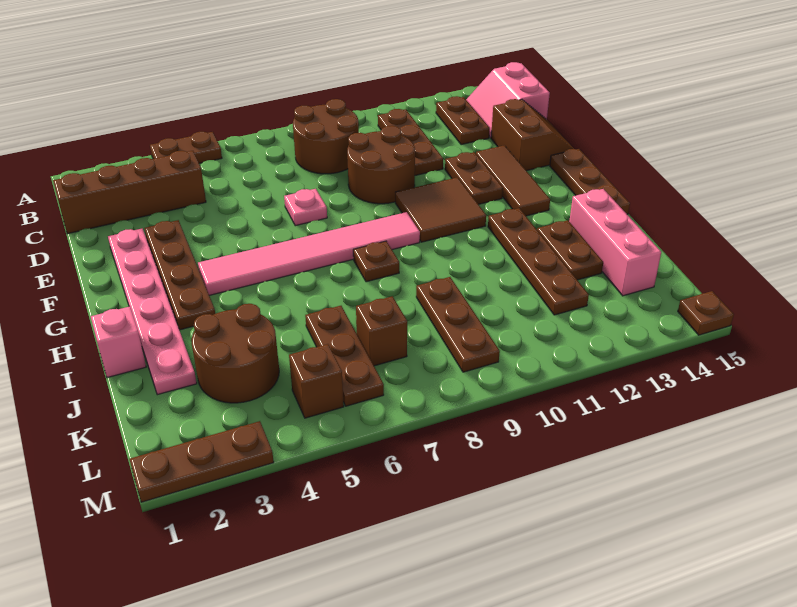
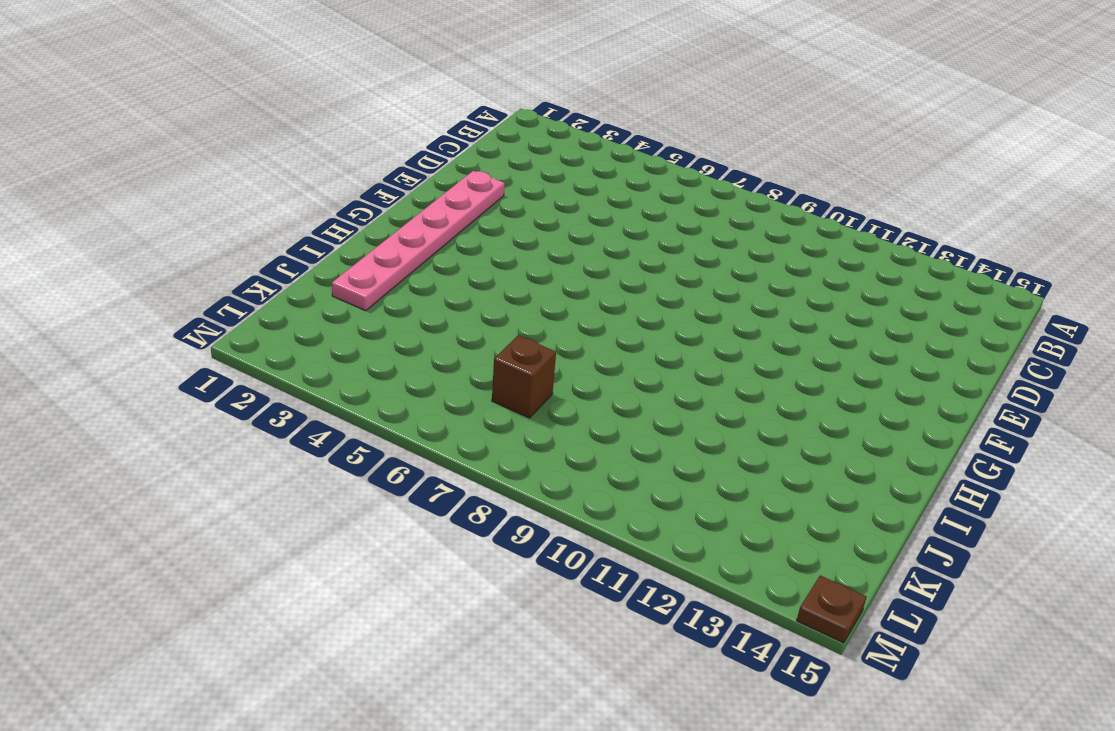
none -> brown 1x2 plate [150,132,222,163]
none -> brown 2x2 round brick [293,99,359,174]
none -> brown 1x3 plate [378,109,443,176]

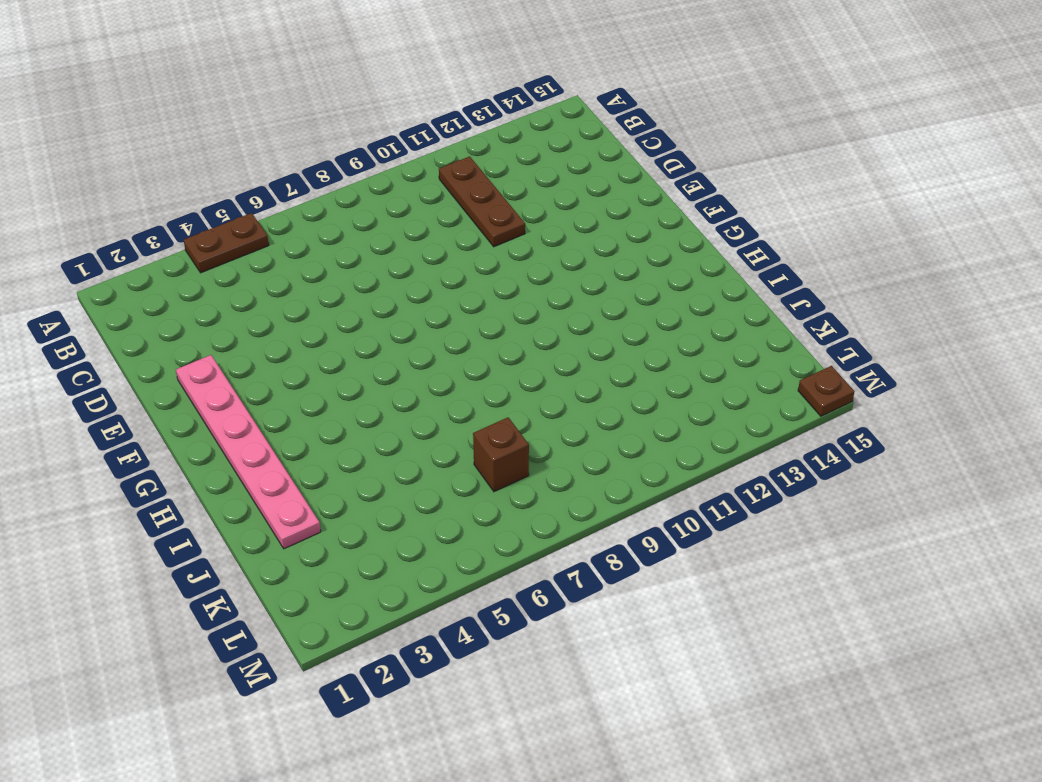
none -> brown 2x2 round brick [293,99,359,174]
none -> brown 1x2 plate [436,96,490,145]
none -> pink 2x2 slope [466,62,550,138]

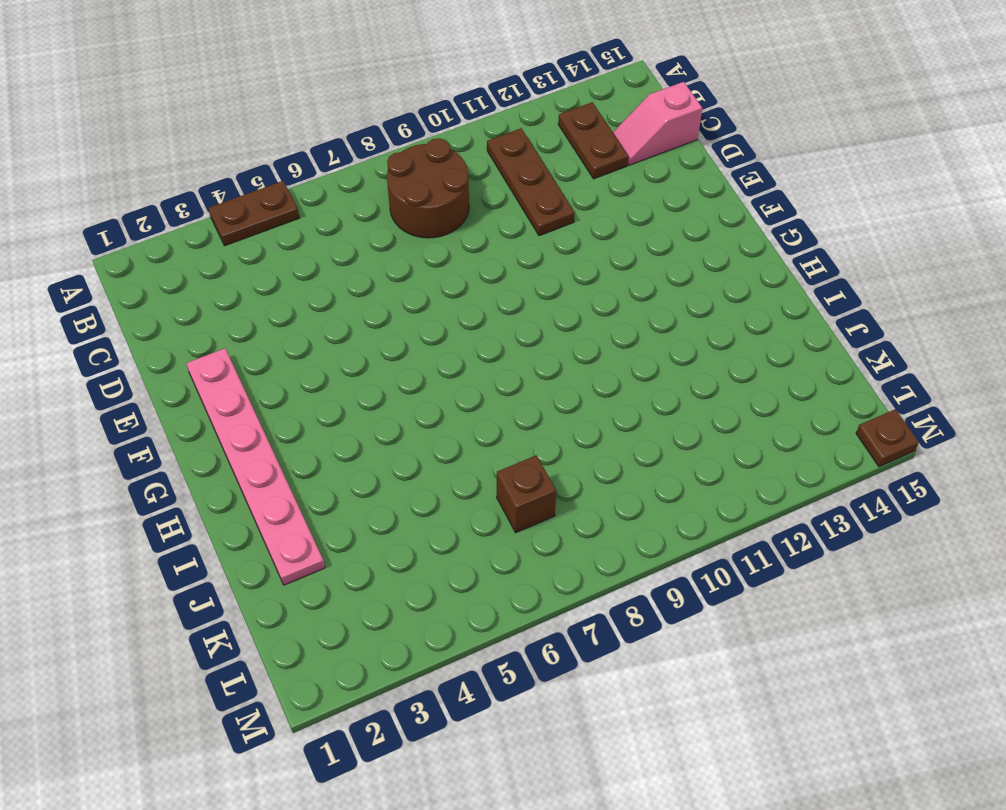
pink 1x2 slope [613,82,702,165] -> pink 2x2 slope [466,62,550,138]
none -> brown 1x4 brick [53,151,206,234]
none -> brown 2x2 round brick [347,126,415,204]
none -> brown 2x2 slope [491,99,574,171]

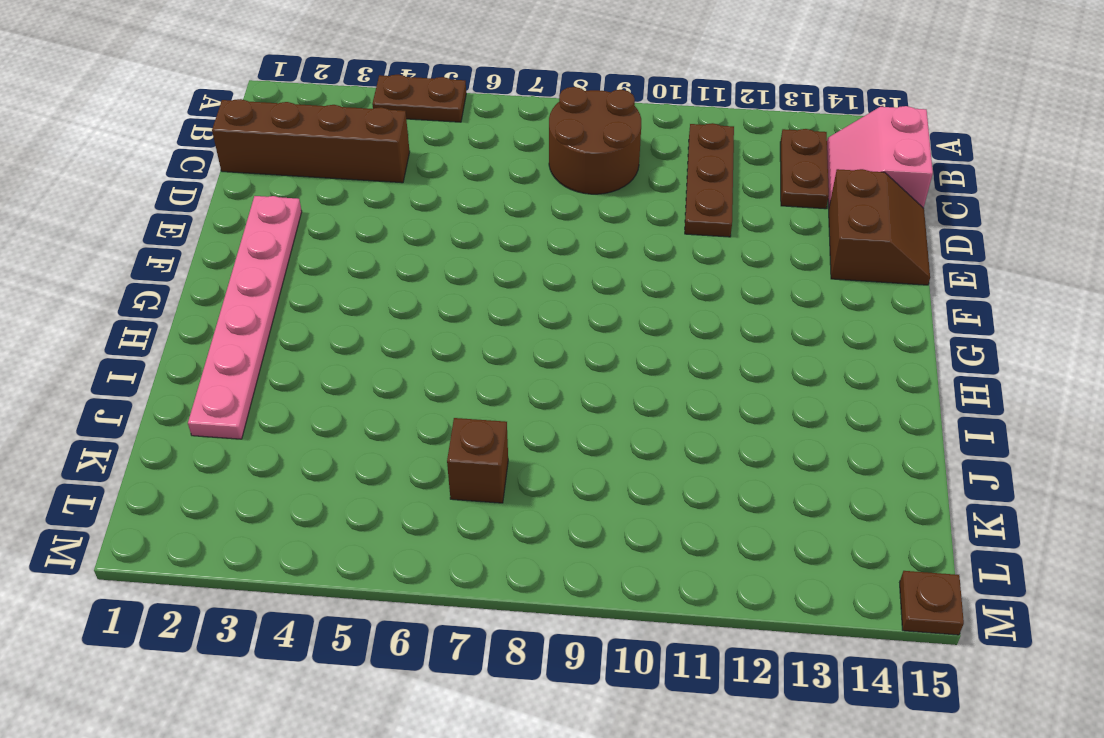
none -> brown 2x2 round brick [347,126,415,204]
none -> brown 1x4 plate [144,220,215,330]
none -> pink 1x1 plate [284,189,327,226]

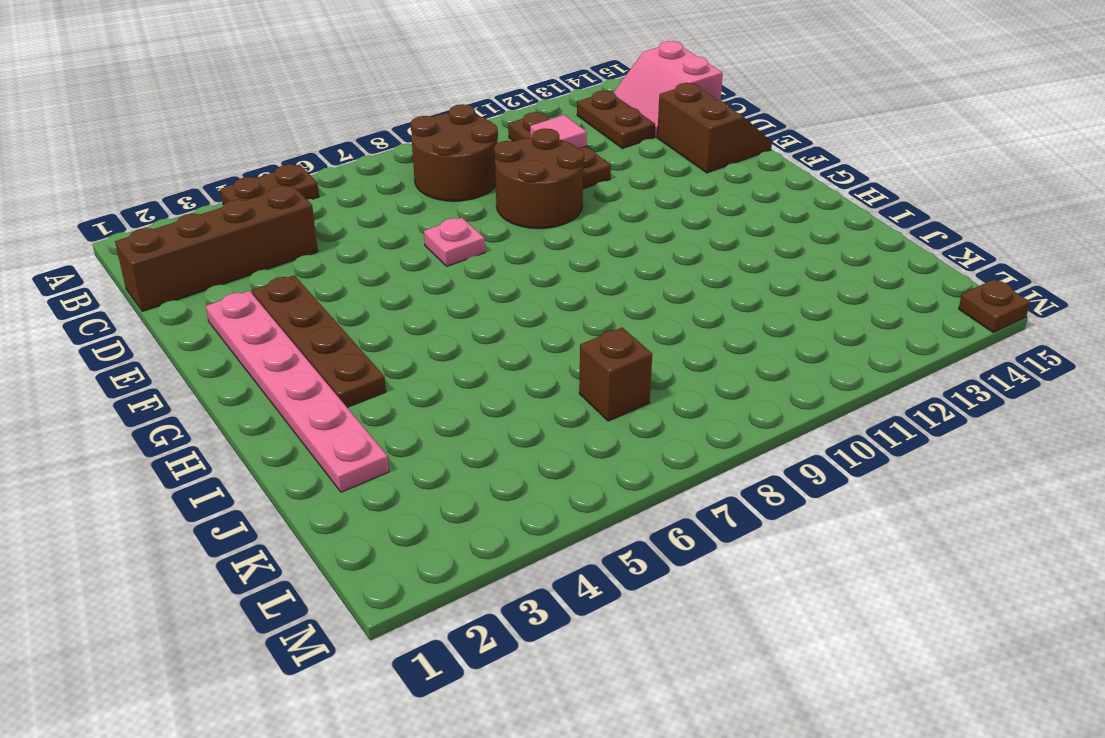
pink 1x1 tile [530,115,587,148] -> none
none -> brown 1x2 plate [445,152,503,204]
none -> brown 1x3 tile [476,145,550,216]
none -> brown 2x2 tile [395,177,486,242]

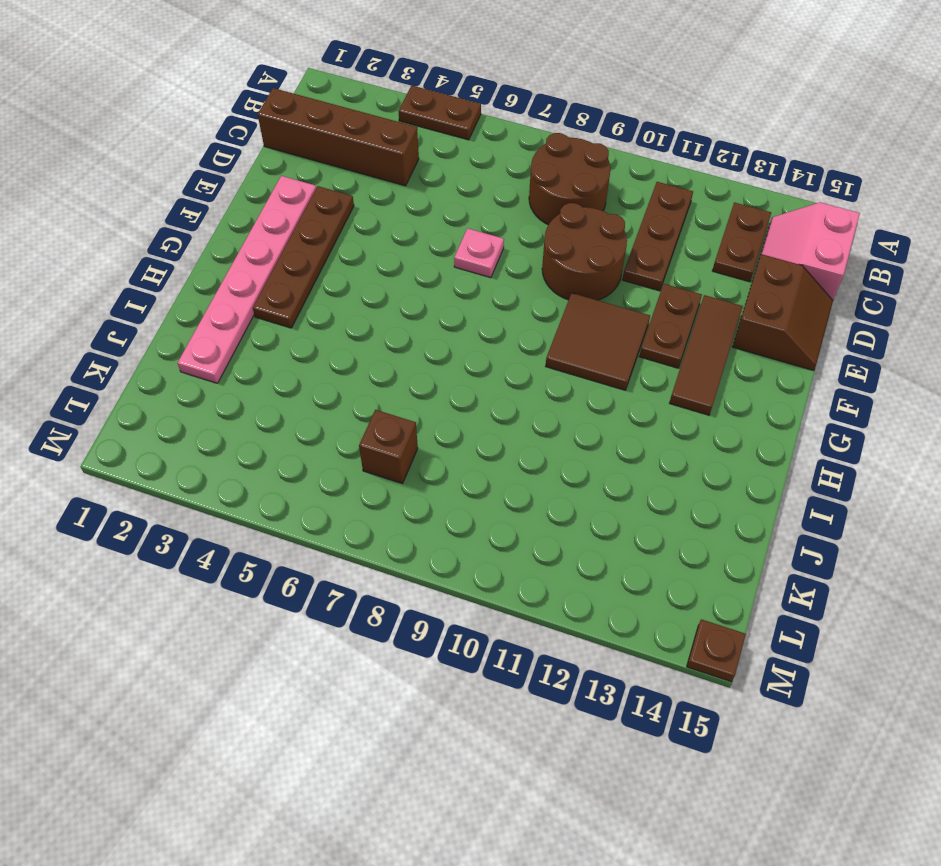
none -> brown 1x3 plate [550,149,630,214]
none -> pink 1x6 tile [198,212,420,295]
none -> brown 1x1 plate [353,241,399,282]

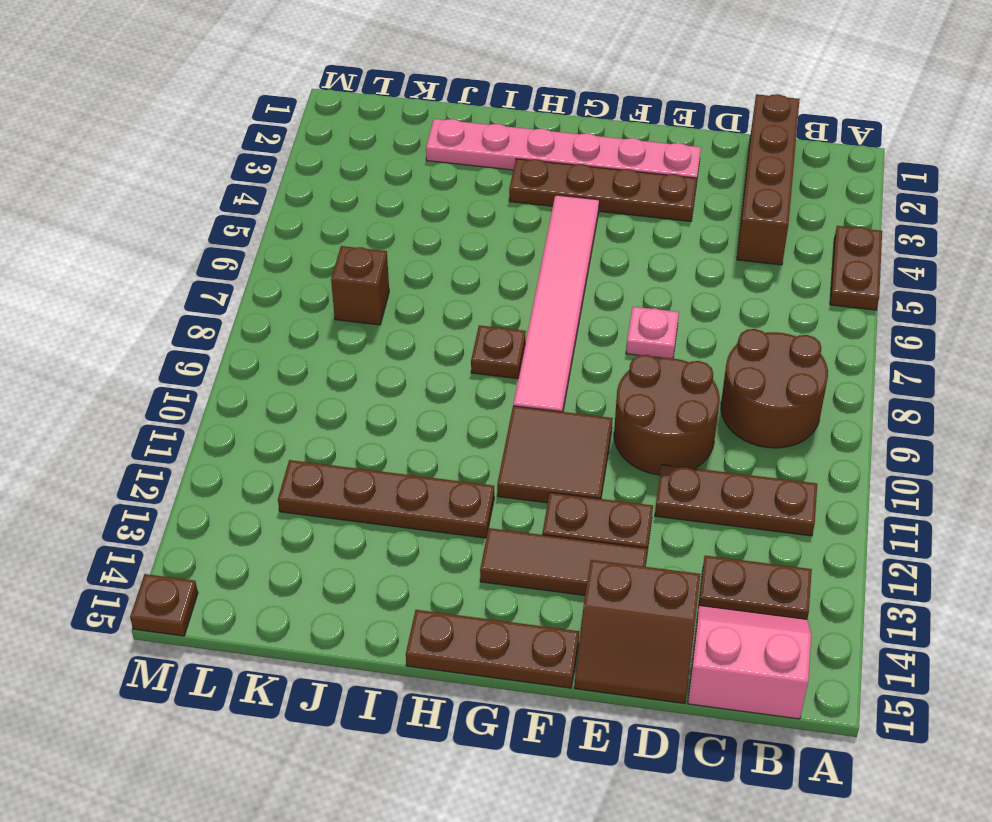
none -> pink 1x1 brick [91,307,146,378]
none -> brown 1x2 plate [537,220,603,280]
none -> pink 1x3 brick [569,189,661,296]

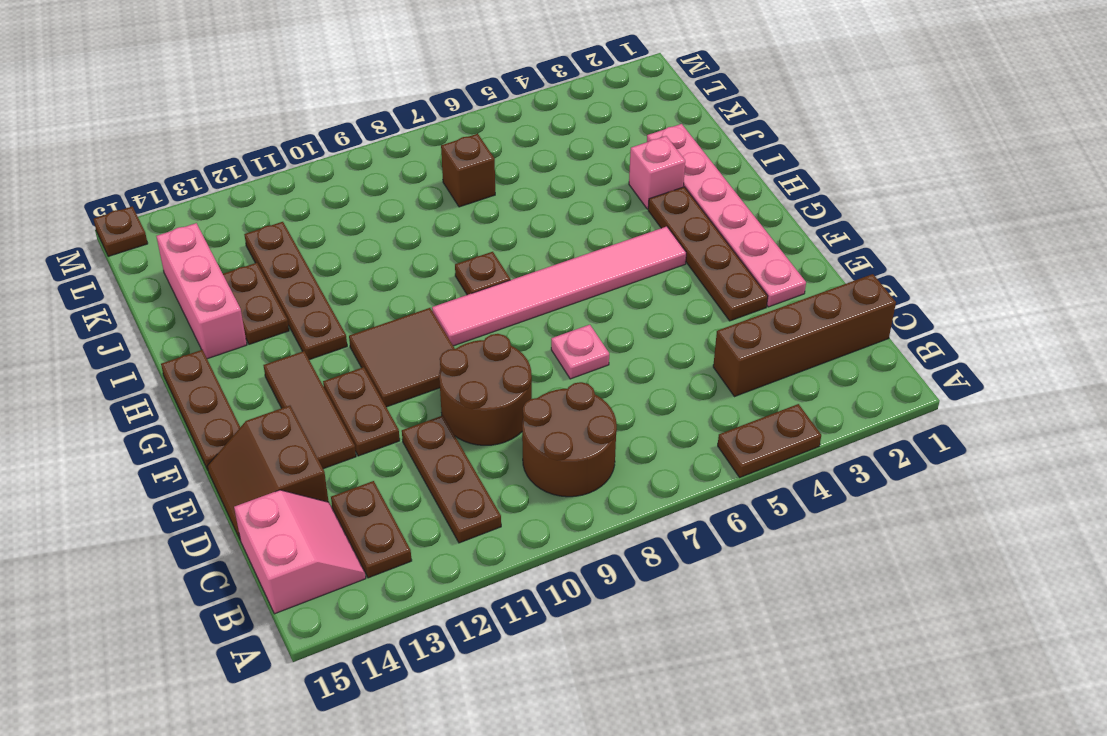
pink 1x1 brick [629,136,685,209] -> pink 1x1 brick moved to [91,307,146,378]
none -> brown 2x2 round brick [192,304,279,403]
none -> brown 1x3 plate [305,306,384,406]
none -> brown 1x3 plate [416,277,500,372]

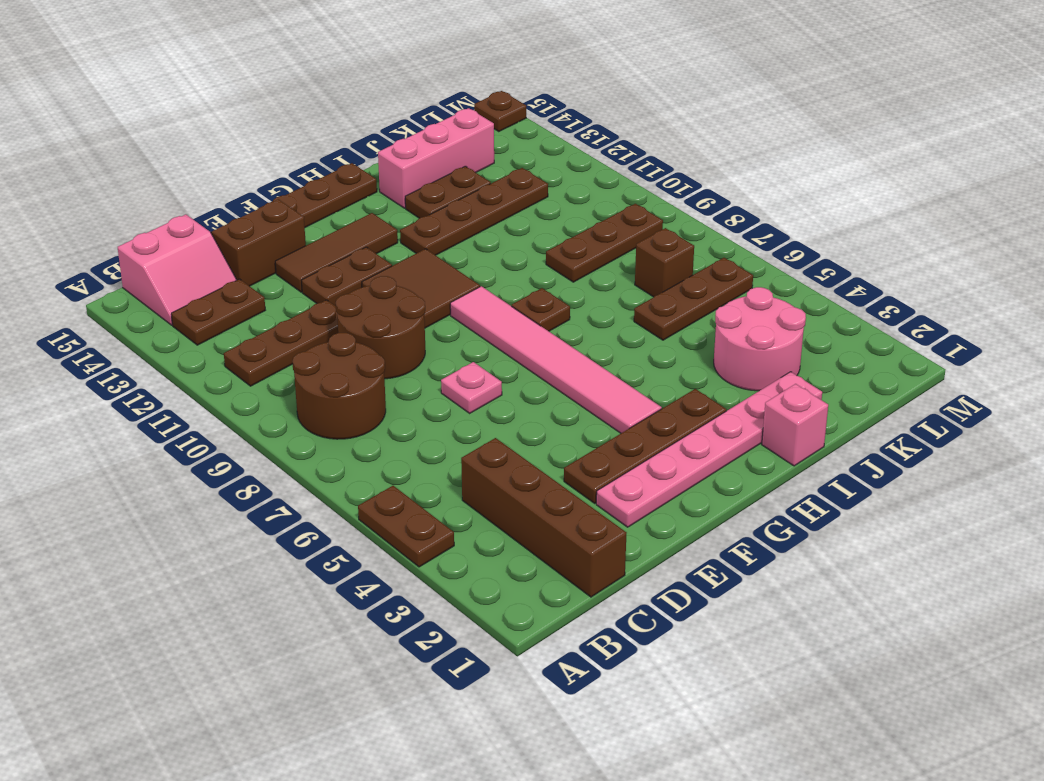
pink 2x2 round brick [714,287,806,391] -> brown 2x2 round brick [192,304,279,403]
none -> brown 1x1 brick [289,344,344,418]
none -> brown 1x3 plate [130,421,274,502]

